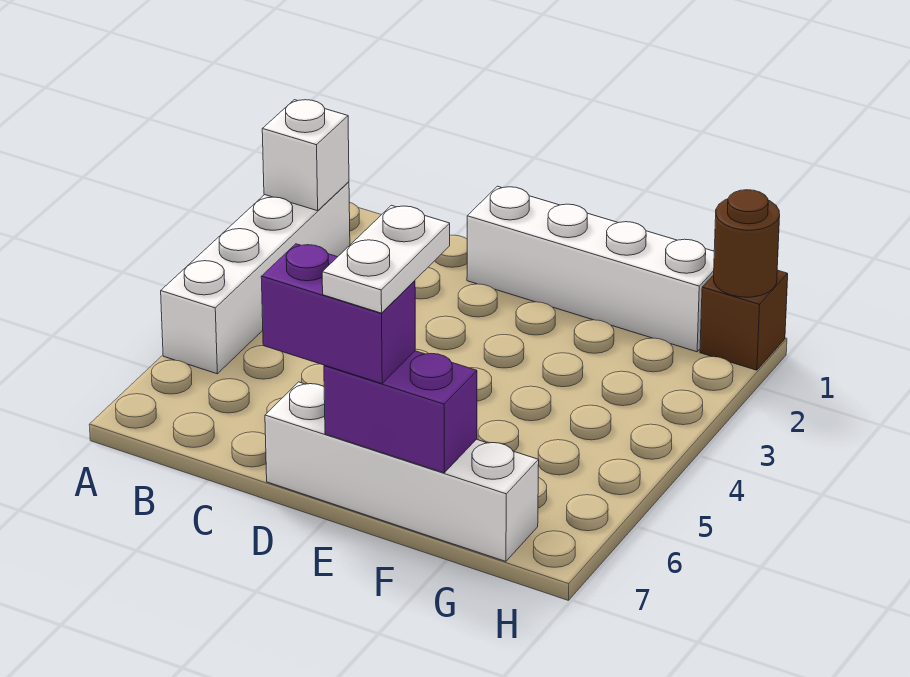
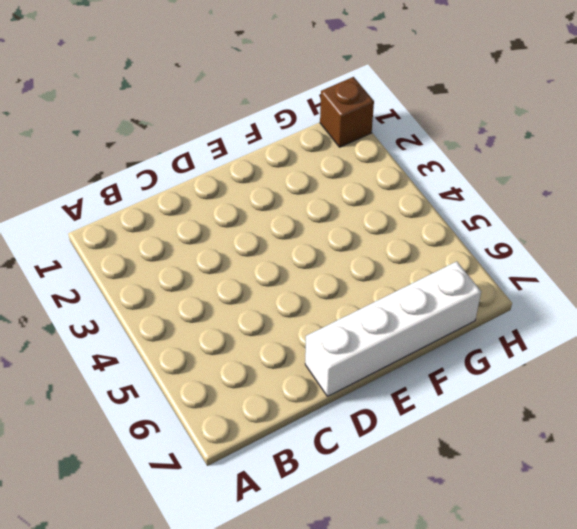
none -> white 1x4 brick [161,182,350,374]
none -> white 1x4 brick [467,186,714,352]

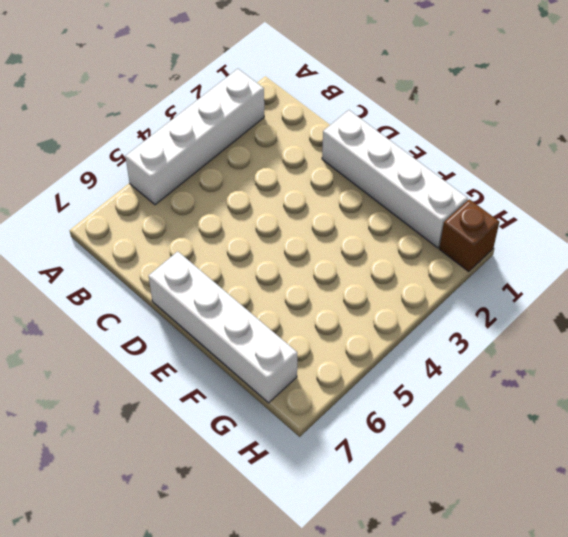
none -> white 1x1 brick [262,100,349,211]
none -> purple 1x2 brick [324,351,477,473]

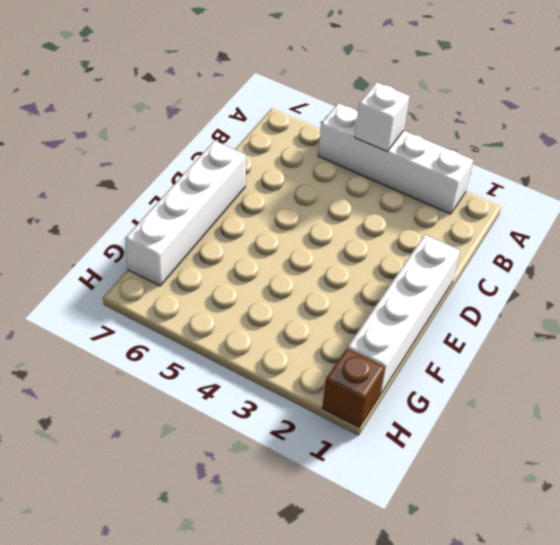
white 1x1 brick [355,82,410,151] -> white 1x1 brick moved to [262,100,349,211]
none -> purple 1x2 brick [324,351,477,473]
none -> brown 1x1 round brick [714,190,780,297]

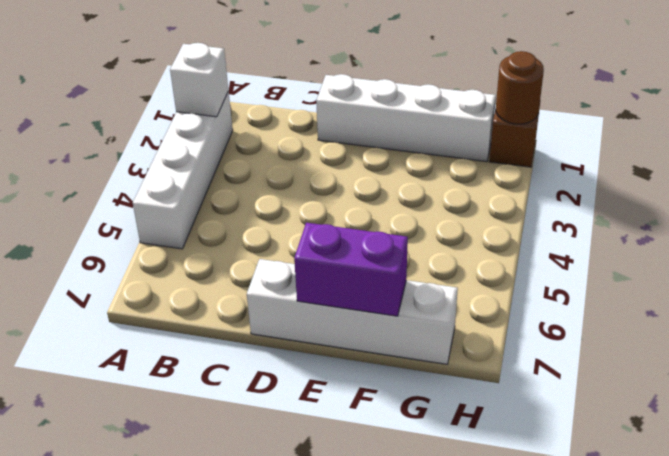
none -> purple 1x2 brick [261,244,415,384]
none -> white 1x2 plate [322,205,450,313]

